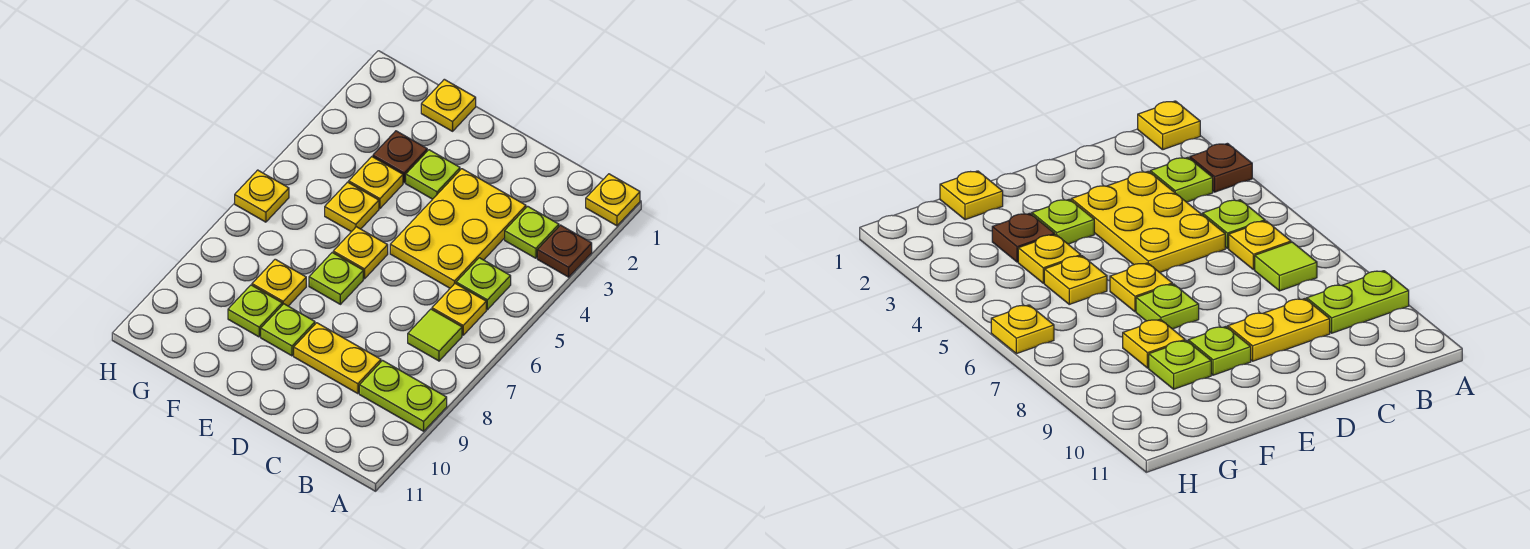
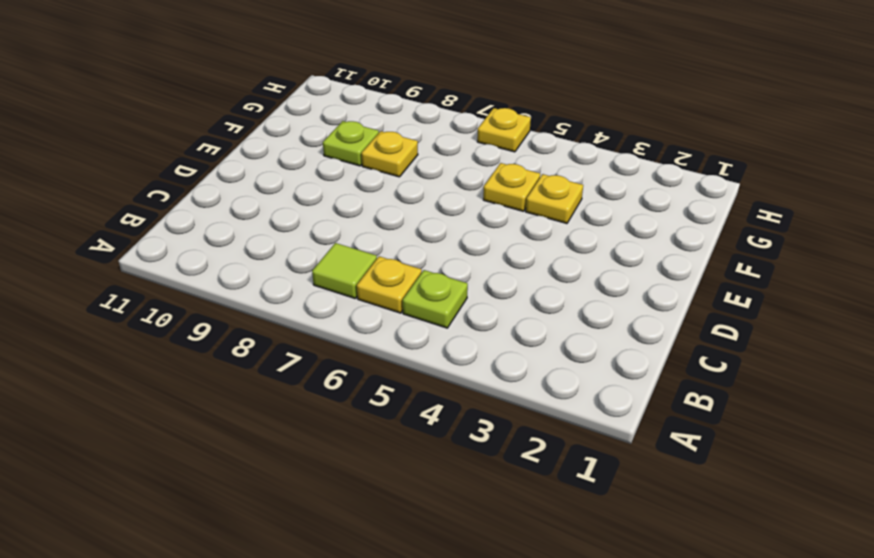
none -> yellow 1x1 plate [586,174,640,226]
none -> brown 1x1 plate [537,225,592,277]
none -> lime 1x2 plate [359,361,447,431]

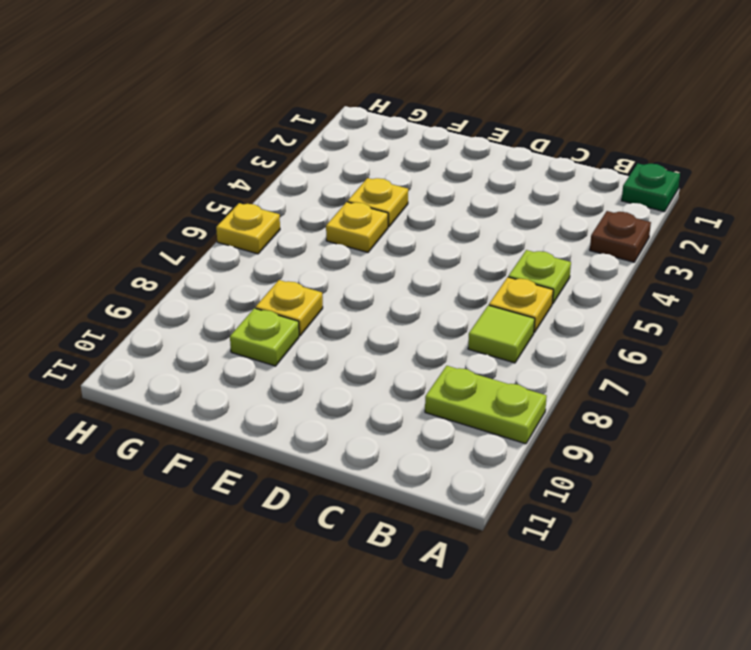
green 1x1 plate [622,163,680,212] -> yellow 1x1 plate [586,174,640,226]
none -> lime 1x1 plate [505,206,559,258]
none -> yellow 2x3 plate [390,169,526,288]
none -> yellow 1x2 plate [294,323,381,394]

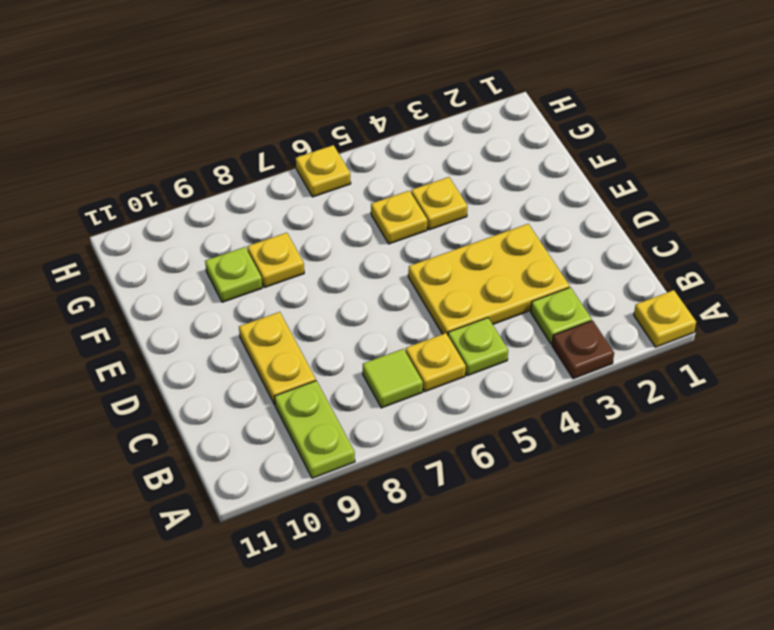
none -> lime 1x1 plate [406,150,460,199]
none -> yellow 1x1 plate [333,227,388,279]
none -> lime 1x1 plate [309,253,363,304]

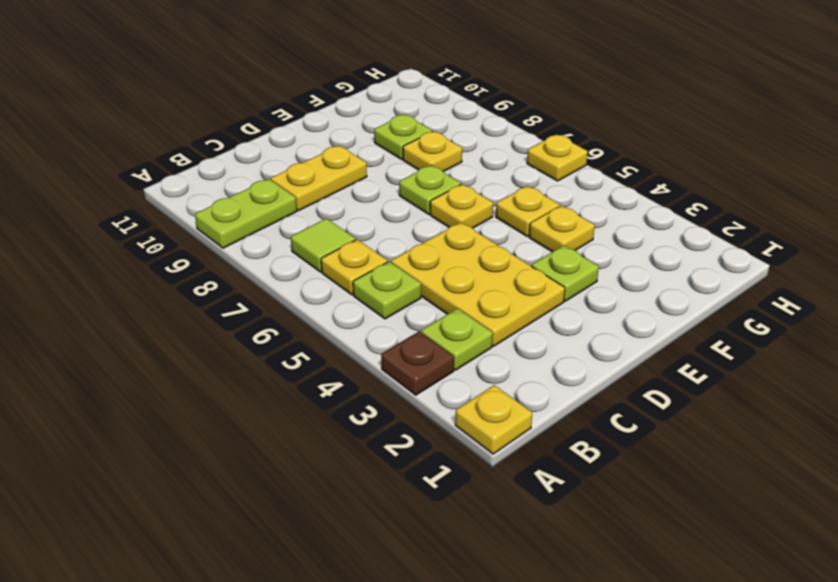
none -> lime 1x1 plate [261,304,315,356]
none -> yellow 1x1 plate [421,79,476,131]
none -> brown 1x1 plate [373,131,427,183]

